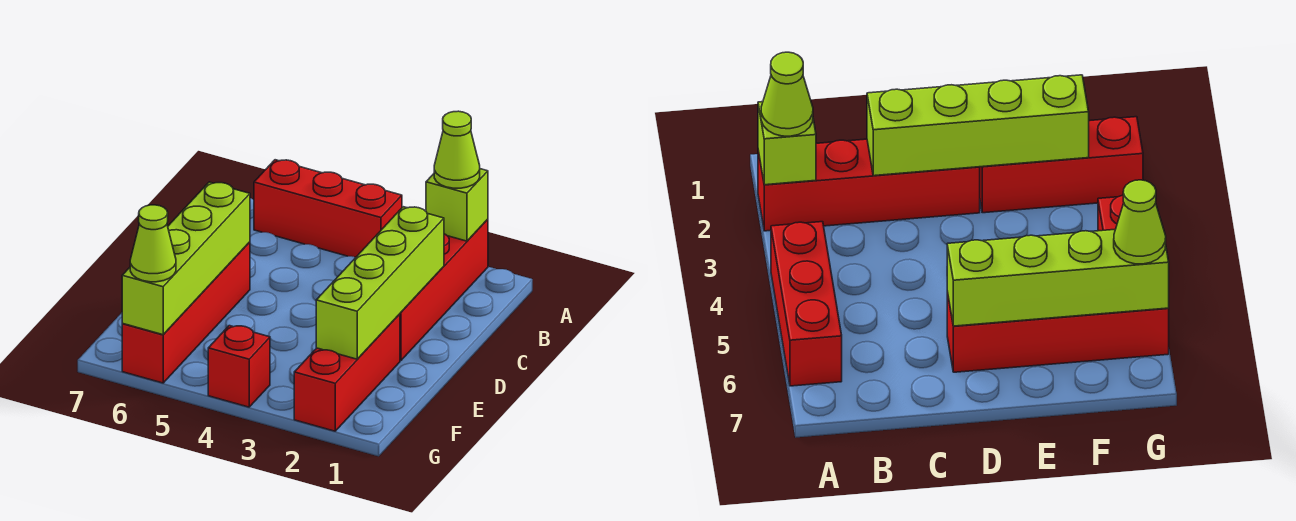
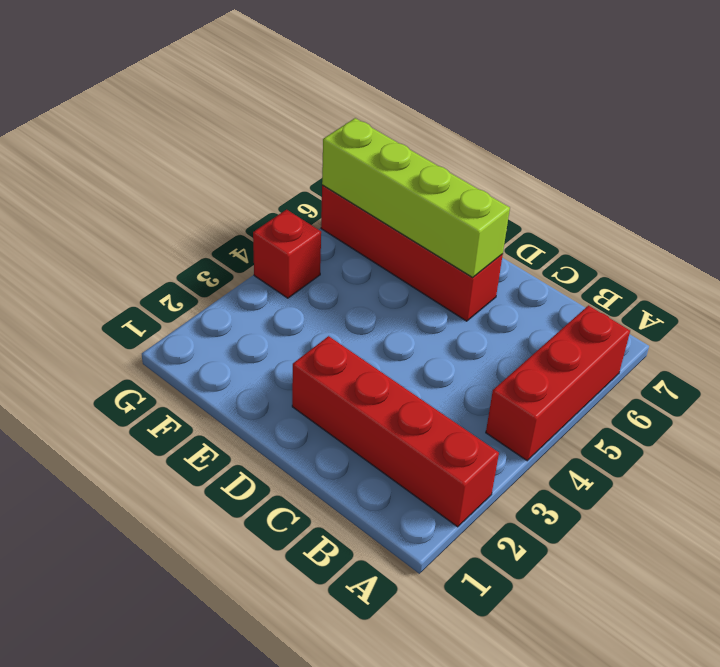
none -> red 1x3 brick [294,314,400,431]
none -> lime 1x1 brick [426,169,488,241]

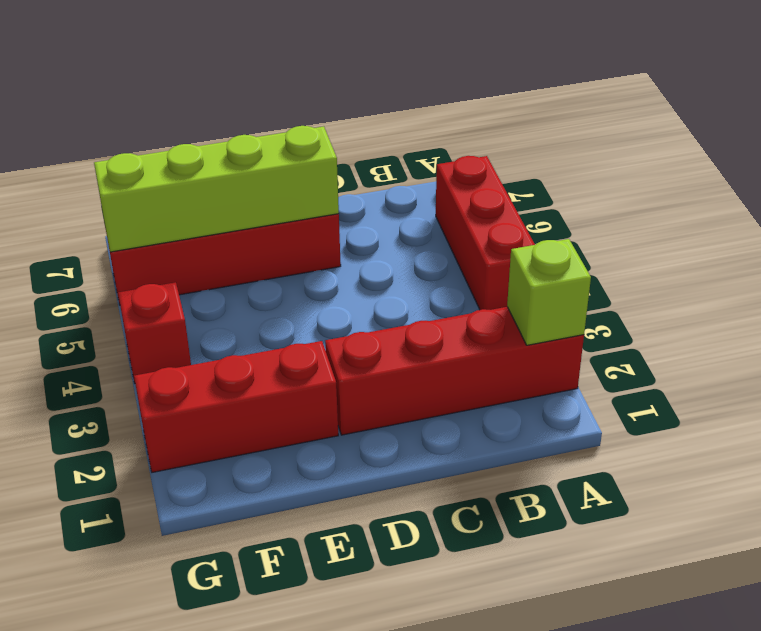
none -> lime 1x4 brick [316,207,444,359]
none -> lime 1x1 cone [434,111,480,188]

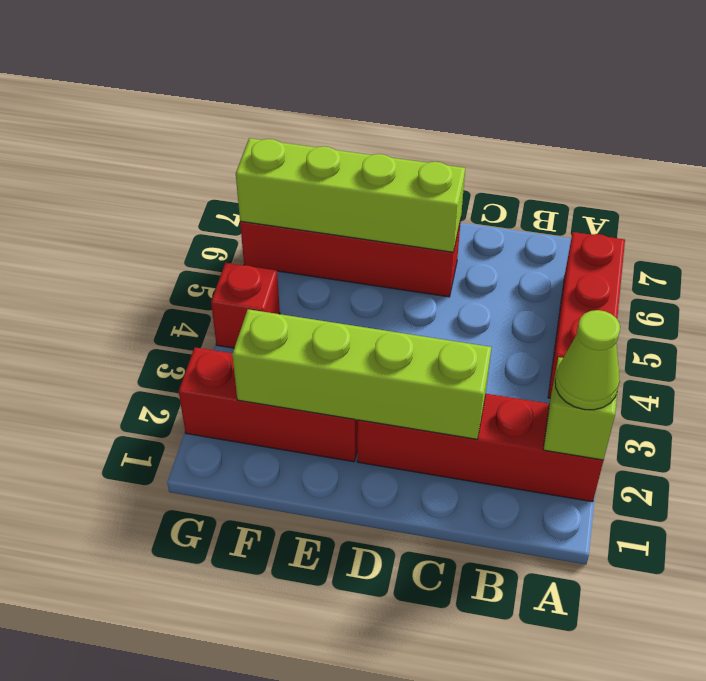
none -> lime 1x1 cone [130,205,176,282]

